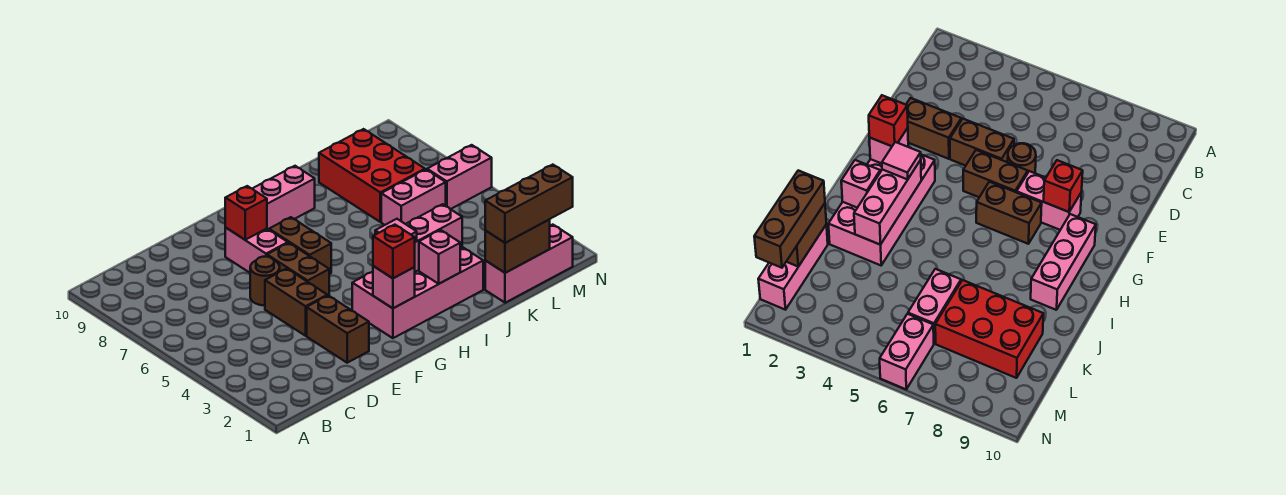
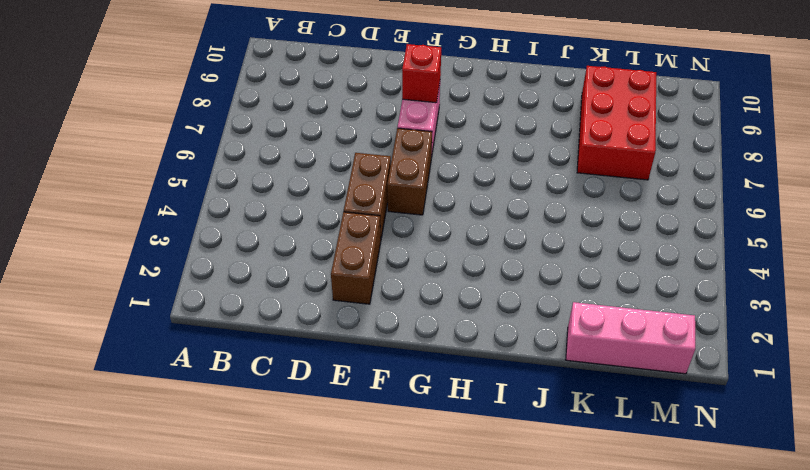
none -> brown 1x1 round brick [250,257,280,305]
none -> pink 2x4 brick [352,247,483,338]
none -> brown 1x2 brick [269,217,331,274]

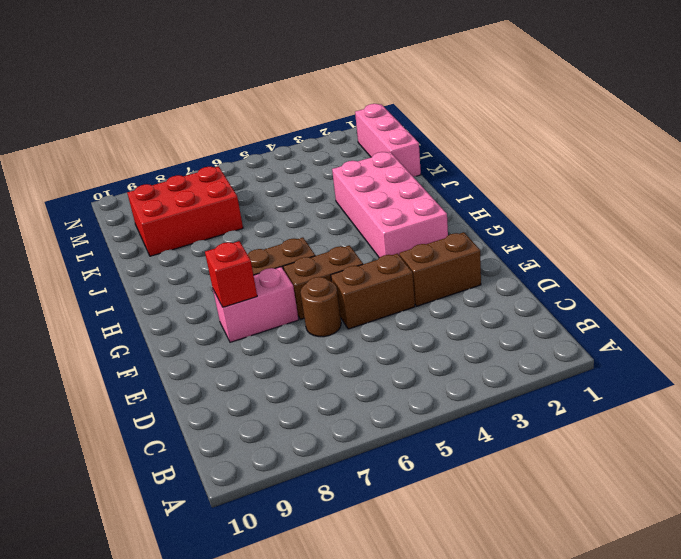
none -> pink 1x3 brick [252,166,315,230]
none -> pink 1x2 brick [381,170,446,225]
none -> pink 1x2 brick [427,145,492,209]

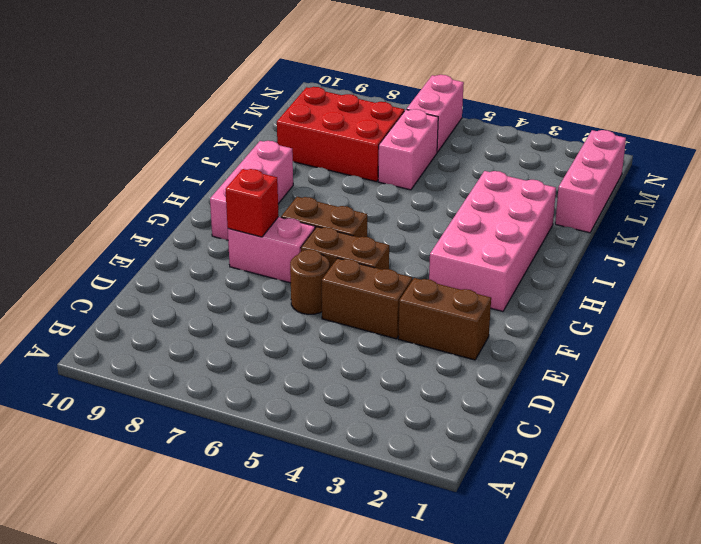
none -> pink 1x1 brick [373,266,415,308]
none -> pink 1x3 brick [406,204,462,272]
none -> pink 1x1 brick [419,230,460,284]

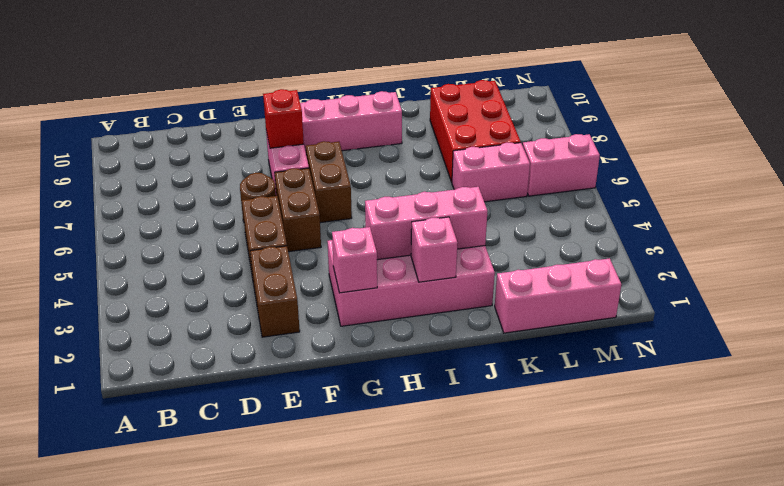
none -> brown 1x2 brick [485,220,550,273]
none -> red 1x1 brick [373,225,415,278]
none -> pink 1x1 tile [375,219,417,242]

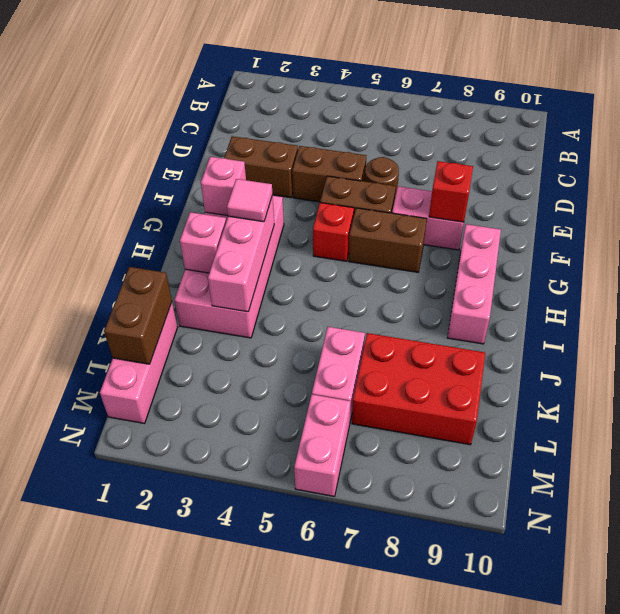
red 1x1 brick [313,203,354,261] -> red 1x1 brick moved to [373,225,415,278]
none -> brown 1x3 brick [485,165,573,243]

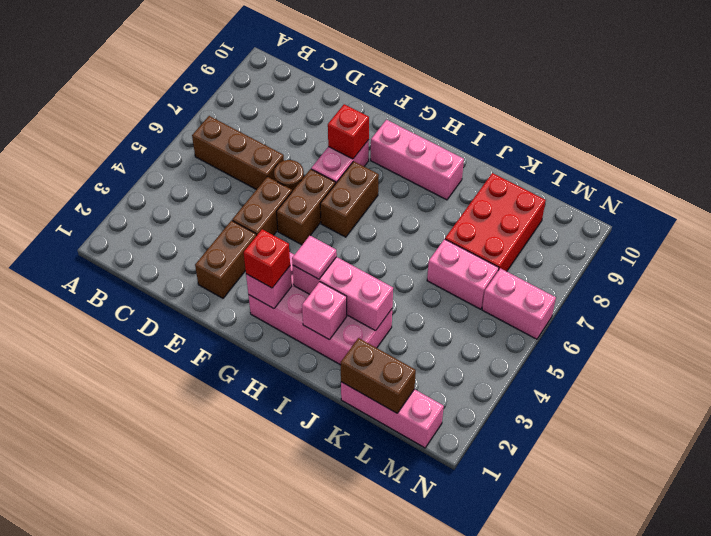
brown 1x3 brick [192,116,284,190] -> brown 1x3 brick moved to [485,165,573,243]

